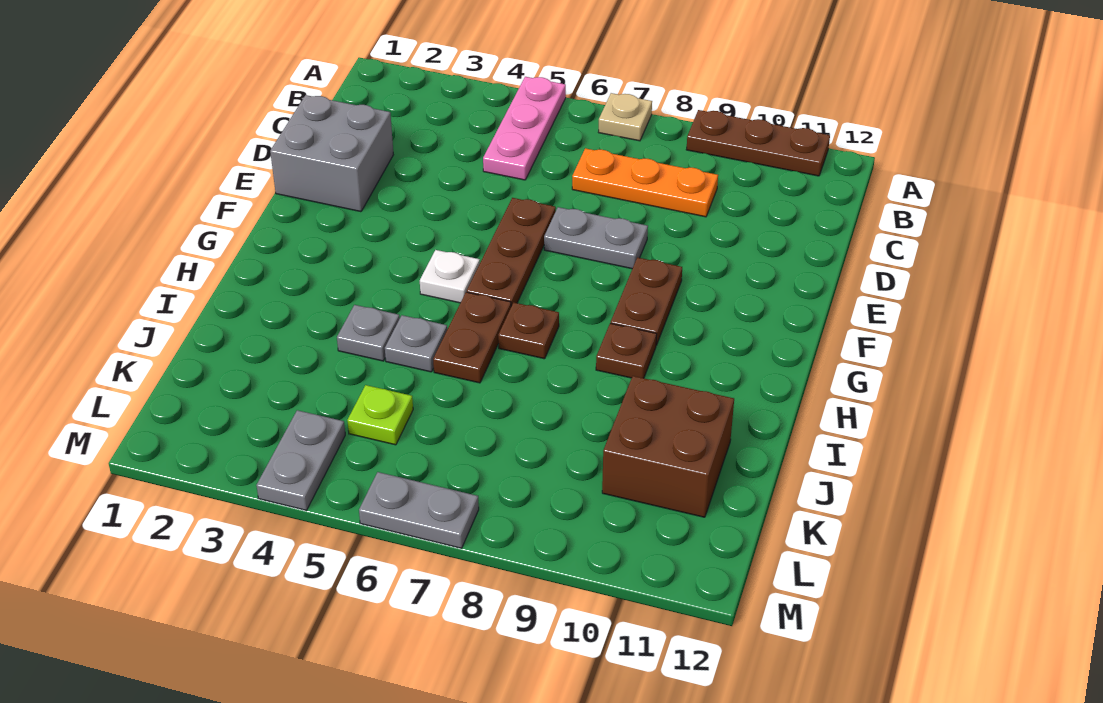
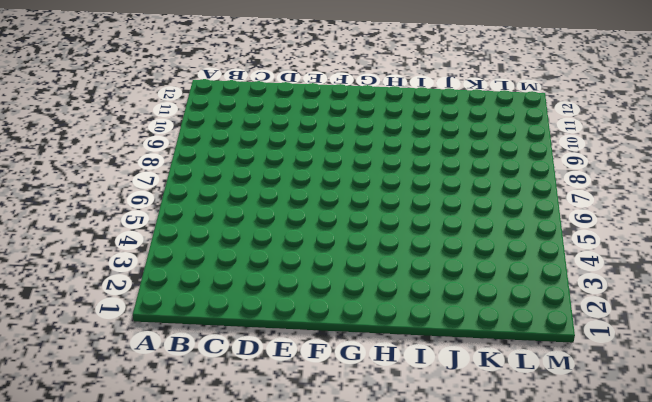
none -> pink 1x3 plate [483,77,566,180]
none -> tan 1x1 plate [599,93,652,141]
none -> brown 1x3 plate [686,110,830,176]

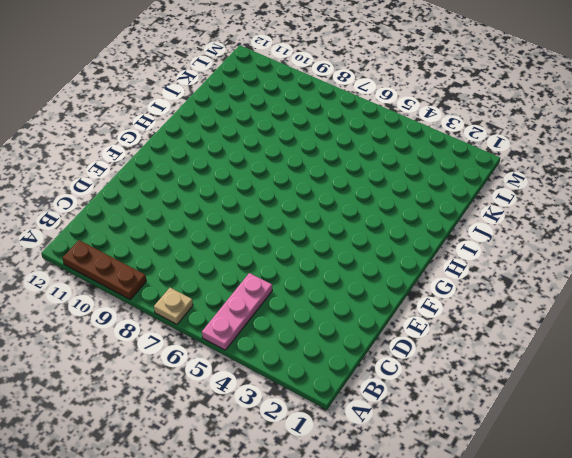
none -> orange 1x3 plate [572,148,718,217]
none -> grey 2x2 brick [270,95,393,212]
none -> brown 1x3 plate [467,198,556,306]

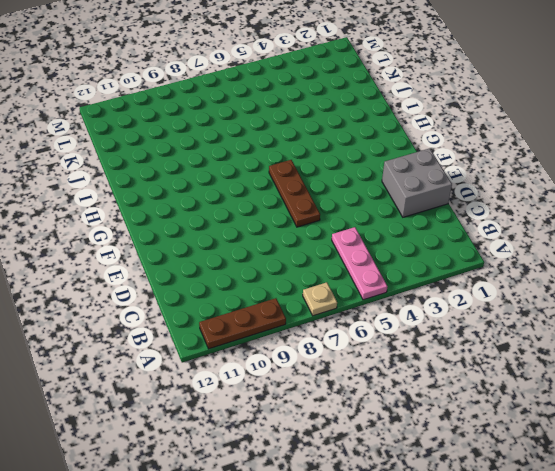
none -> orange 1x3 plate [572,148,718,217]
none -> grey 1x2 plate [544,207,648,269]
none -> brown 1x2 plate [611,257,682,345]

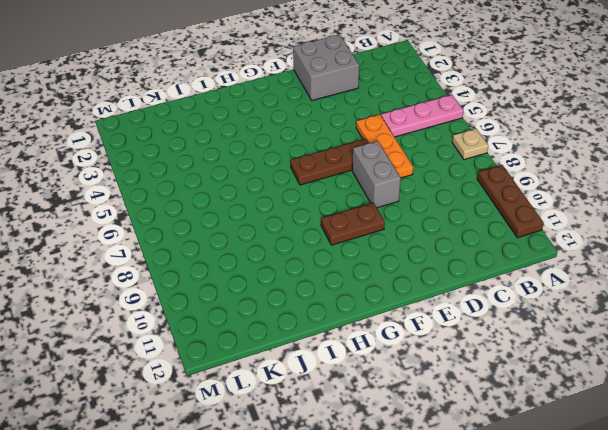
orange 1x3 plate [356,115,413,178] -> orange 1x3 plate moved to [572,148,718,217]
grey 1x2 brick [352,141,401,208] -> grey 1x2 plate [544,207,648,269]
none -> white 1x1 plate [420,250,480,303]
none -> brown 1x2 plate [433,292,511,383]
none -> brown 1x1 plate [498,303,559,359]

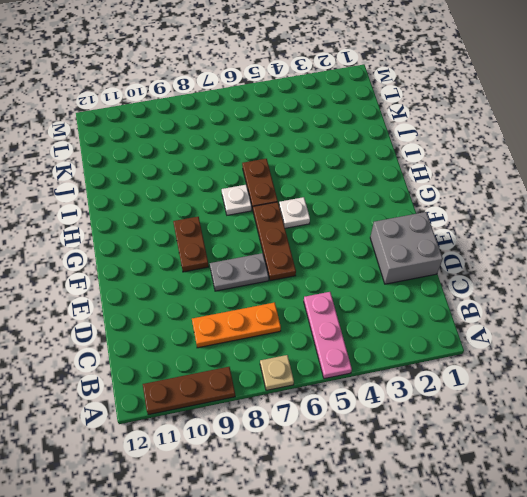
white 1x1 plate [222,185,252,215] -> brown 1x1 plate [498,303,559,359]
none -> brown 1x1 plate [596,323,657,378]
none -> grey 1x1 plate [337,305,400,361]
none -> grey 1x1 plate [385,315,447,372]

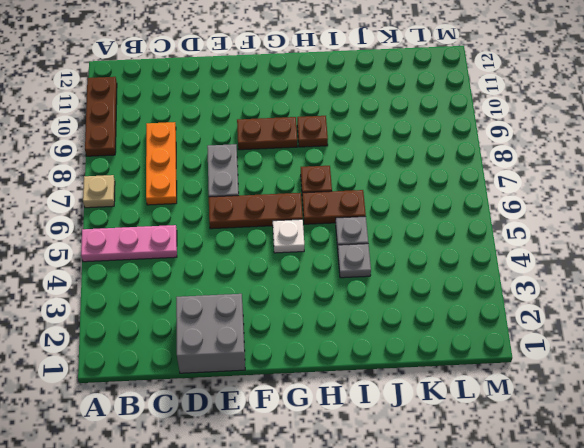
none -> brown 2x2 brick [602,376,734,517]
none -> lime 1x1 plate [347,385,413,445]
none -> grey 1x2 plate [256,410,345,510]

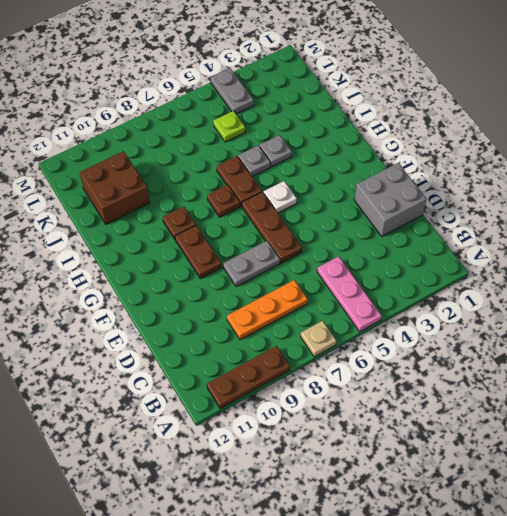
none -> grey 1x2 plate [359,472,479,548]

